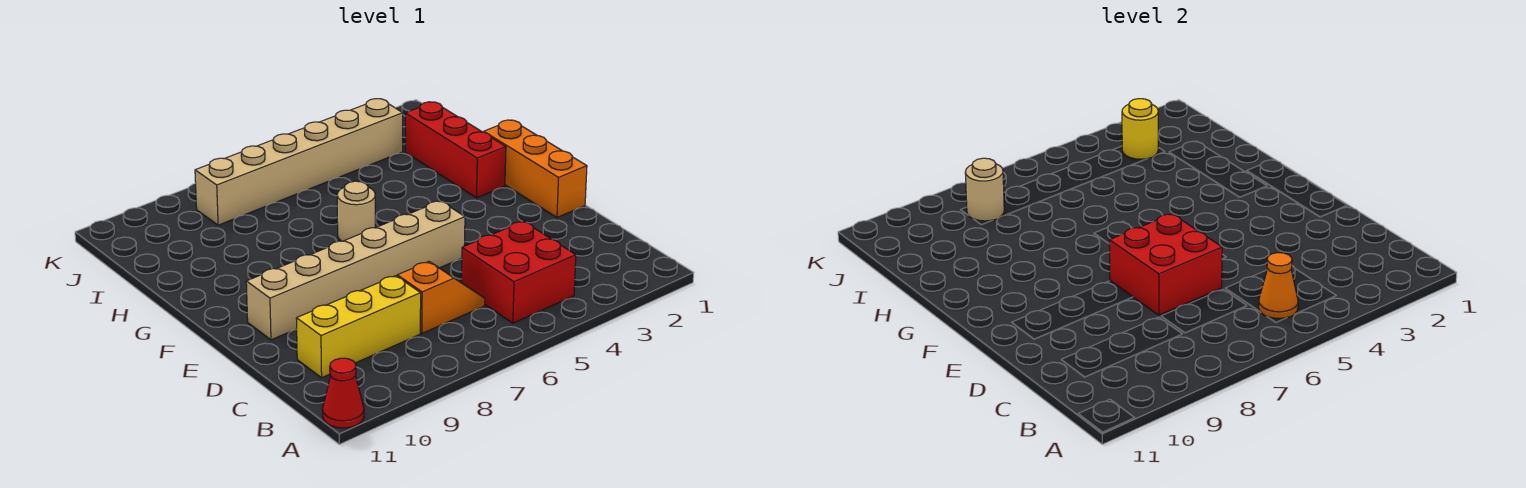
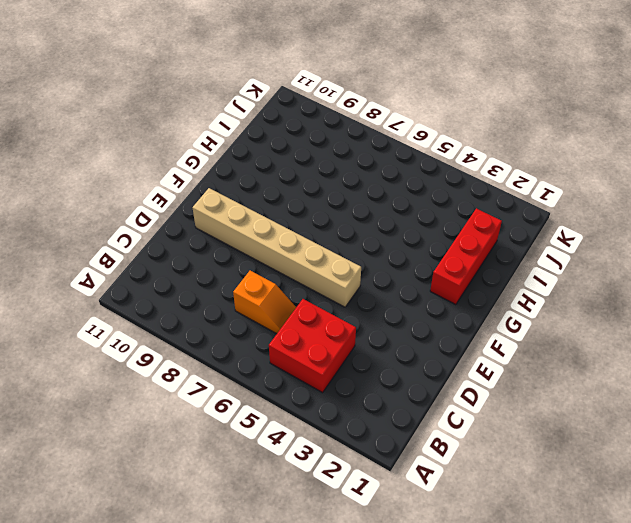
none -> red 1x1 cone [322,358,364,428]
none -> yellow 1x3 brick [296,276,421,378]
none -> orange 1x3 brick [484,120,587,217]

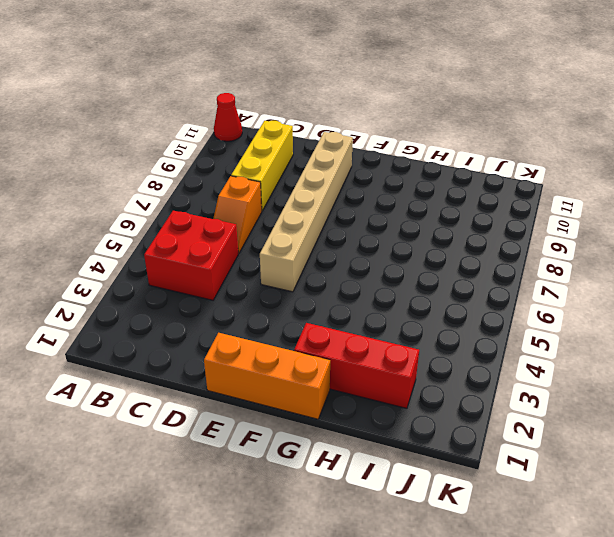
none -> tan 1x1 round brick [337,181,375,241]
none -> tan 1x6 brick [195,99,403,225]
none -> orange 1x1 cone [1259,253,1298,319]

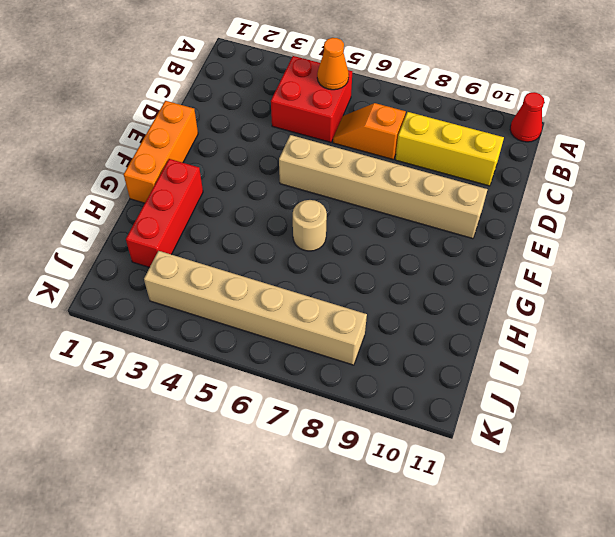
none -> red 2x2 brick [1109,214,1222,315]
none -> yellow 1x1 round brick [1122,99,1158,159]
none -> tan 1x1 round brick [965,158,1004,221]

